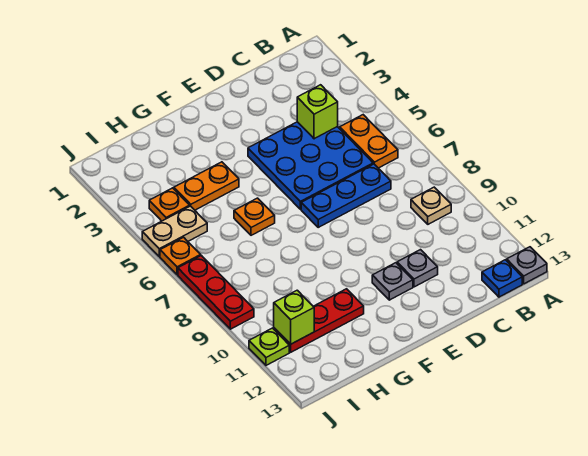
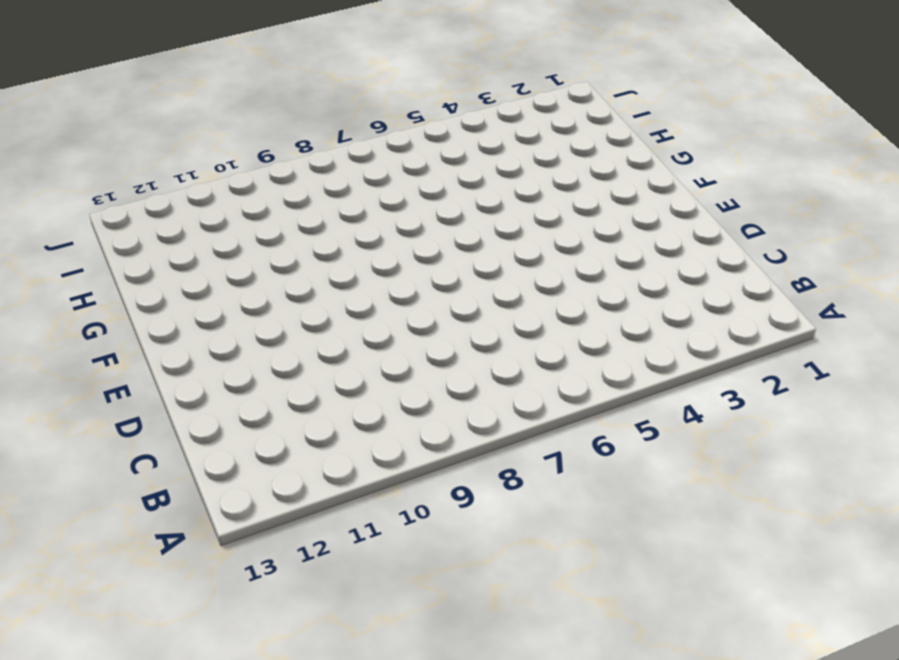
none -> grey 1x1 plate [507,247,547,284]
none -> orange 1x2 plate [340,115,398,168]
none -> tan 1x1 plate [411,187,451,224]

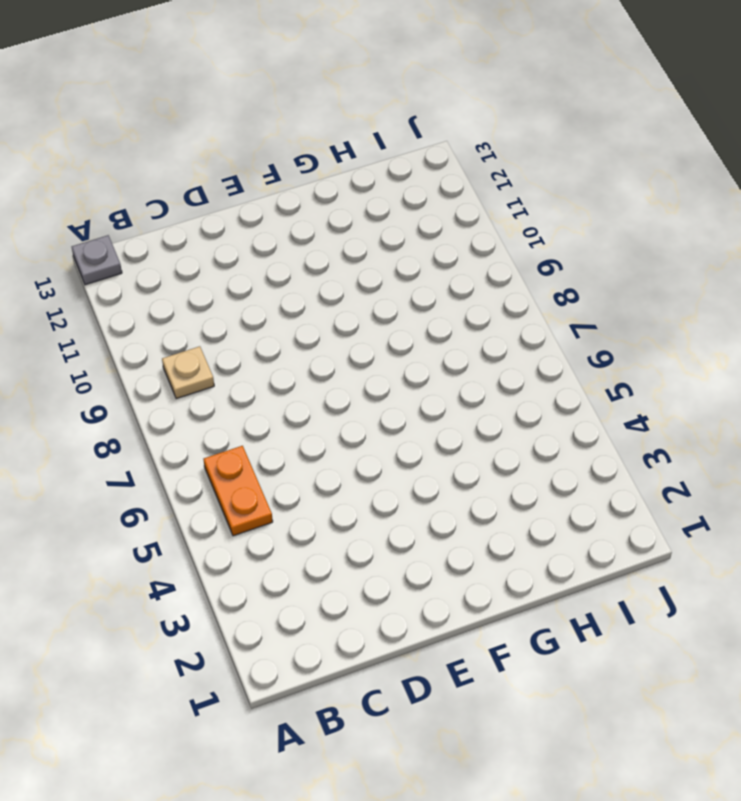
none -> blue 1x1 plate [482,260,522,297]
none -> blue 3x3 plate [248,122,373,209]
none -> blue 1x3 plate [301,164,391,227]

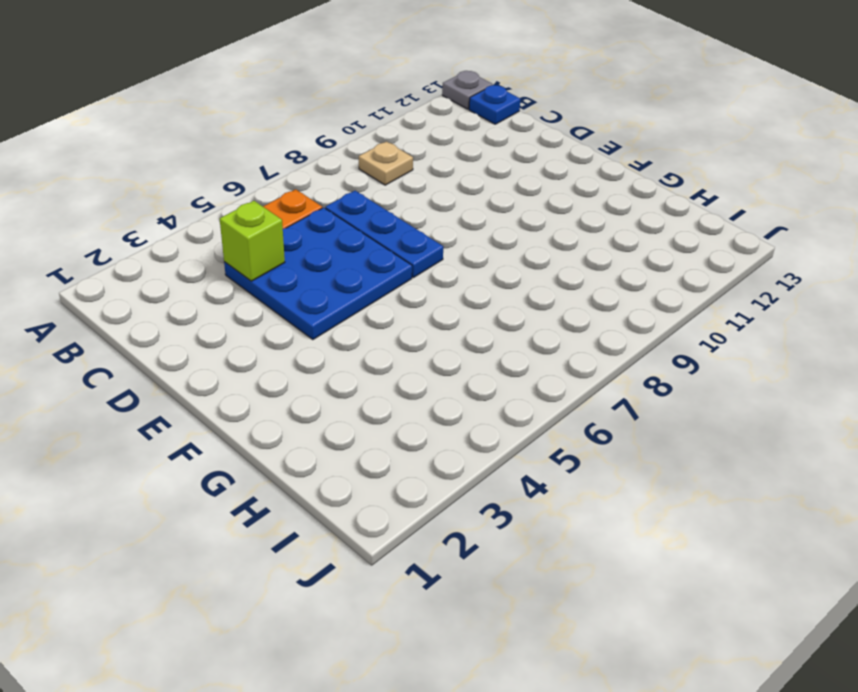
none -> grey 1x1 plate [397,250,438,287]
none -> grey 1x1 plate [372,263,413,300]
none -> orange 1x2 plate [174,162,239,210]

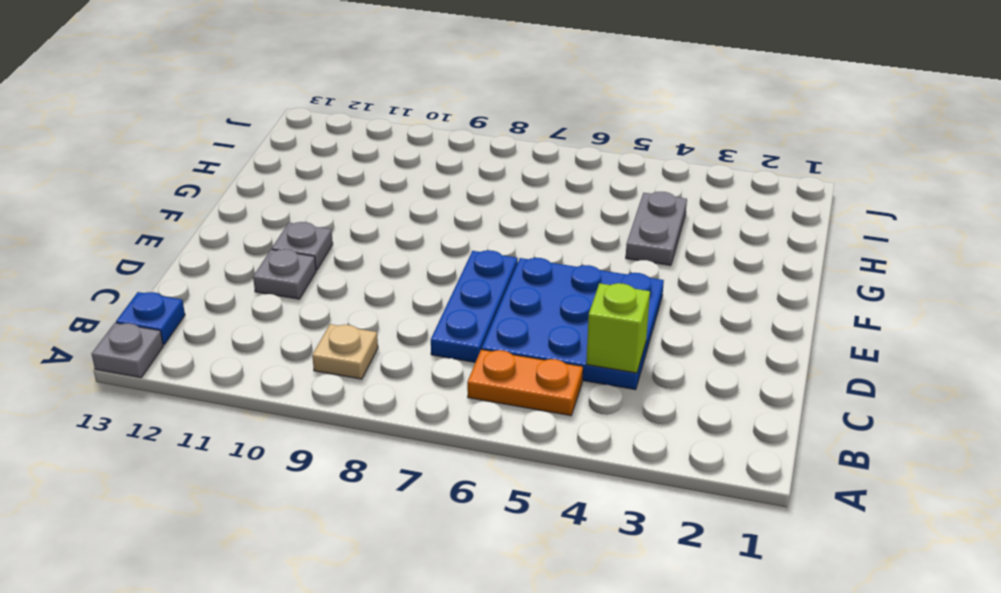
grey 1x2 plate [626,192,687,265] -> orange 1x2 plate [174,162,239,210]
none -> orange 1x1 plate [234,198,275,235]
none -> red 1x3 plate [274,289,364,352]
none -> orange 1x1 plate [149,188,190,221]

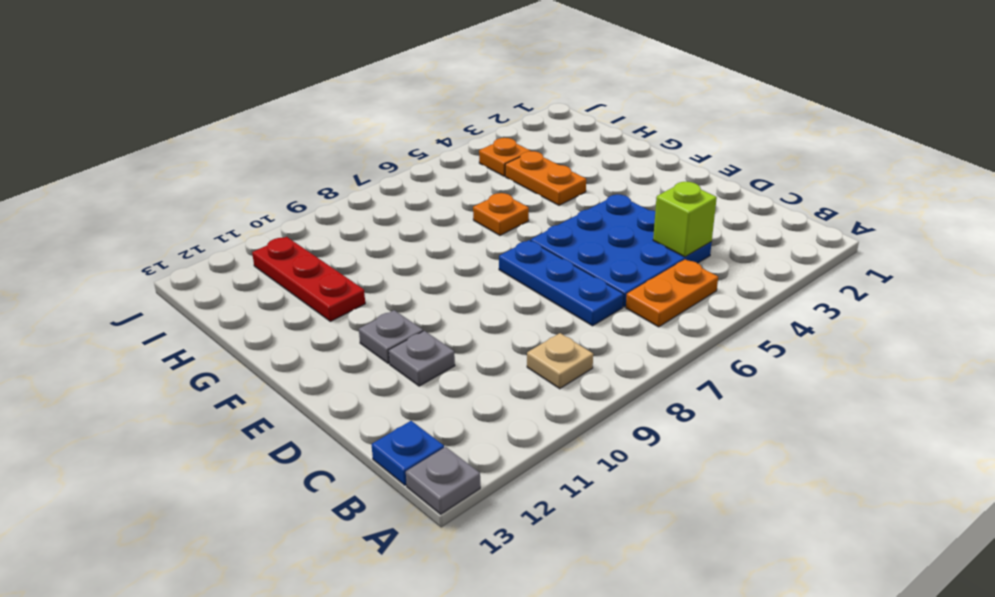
none -> tan 1x2 plate [142,206,207,257]
none -> orange 1x1 plate [160,237,201,275]
none -> red 1x3 plate [178,256,254,329]

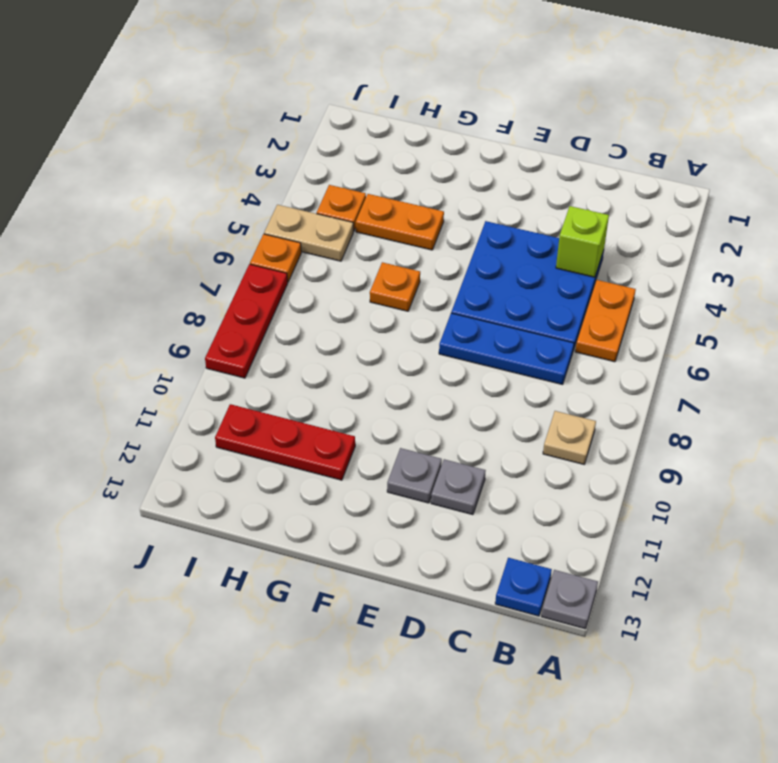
none -> lime 1x1 plate [249,328,289,365]
none -> lime 1x1 brick [274,290,314,344]

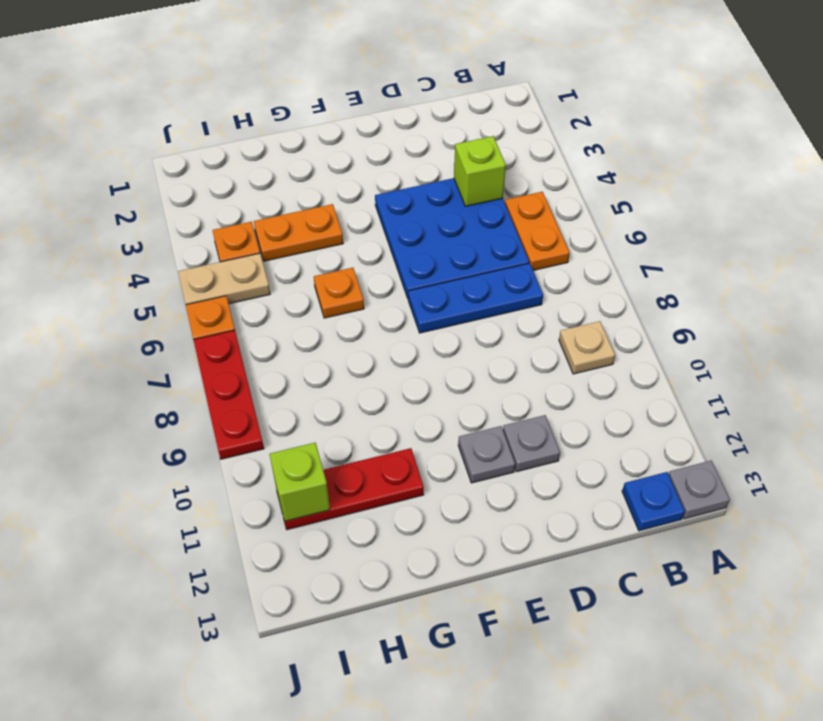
none -> lime 1x1 plate [249,328,289,365]

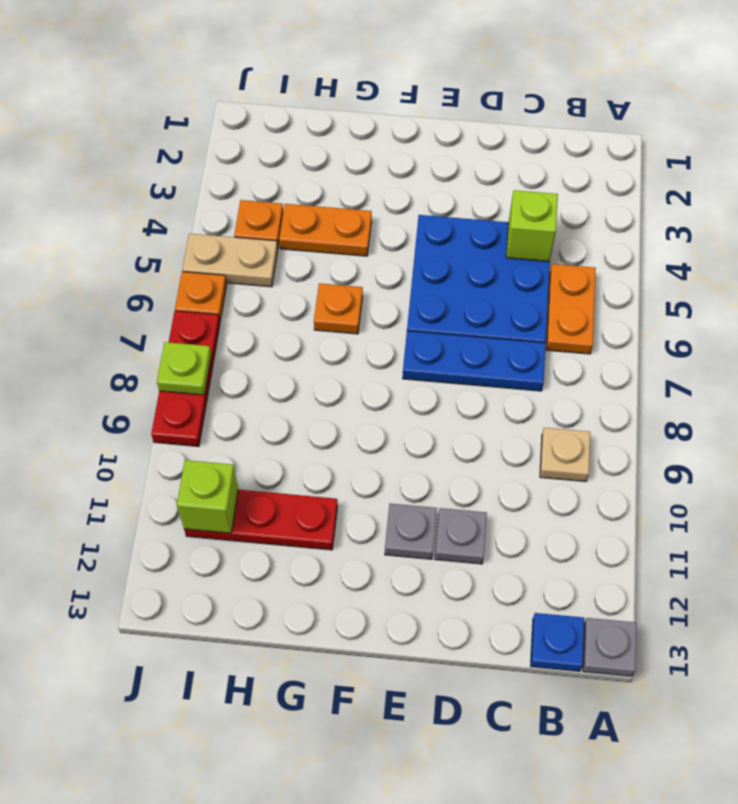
lime 1x1 plate [157,342,211,395] -> lime 1x1 plate moved to [249,328,289,365]

